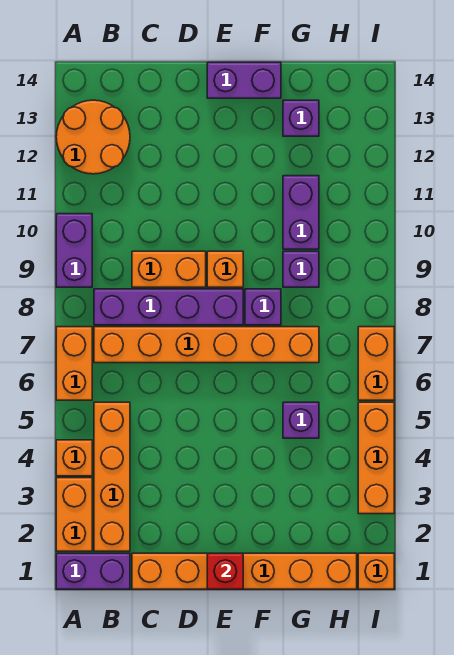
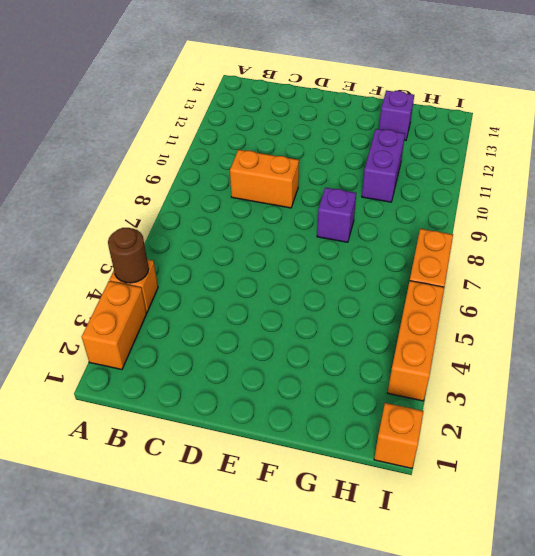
brown 1x1 round brick [108,228,149,283] -> none
none -> purple 1x2 brick [56,553,130,589]
none -> orange 1x2 brick [56,327,92,400]
none -> purple 1x2 brick [56,214,92,287]

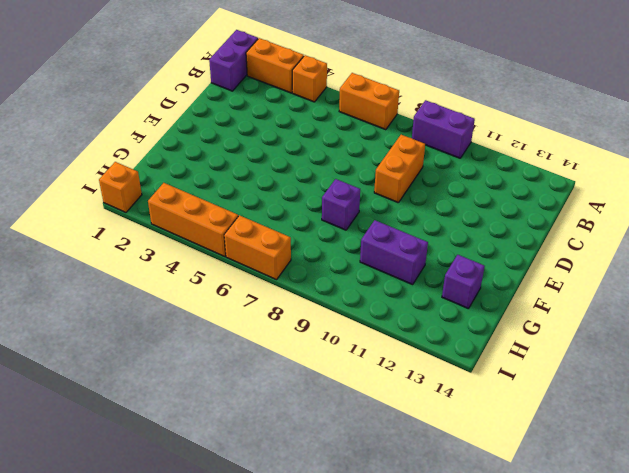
none -> orange 2x2 round brick [56,100,130,174]
none -> orange 1x4 brick [94,402,130,551]
none -> orange 1x6 brick [94,327,319,363]

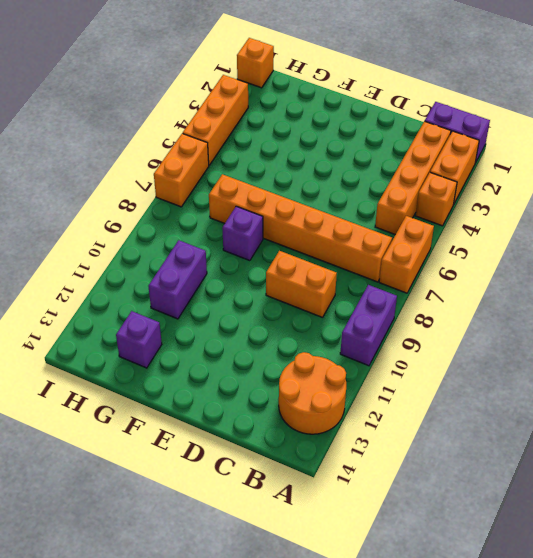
none -> purple 1x4 brick [94,289,243,325]
none -> orange 1x6 brick [132,553,357,589]
none -> orange 1x1 brick [207,251,243,287]

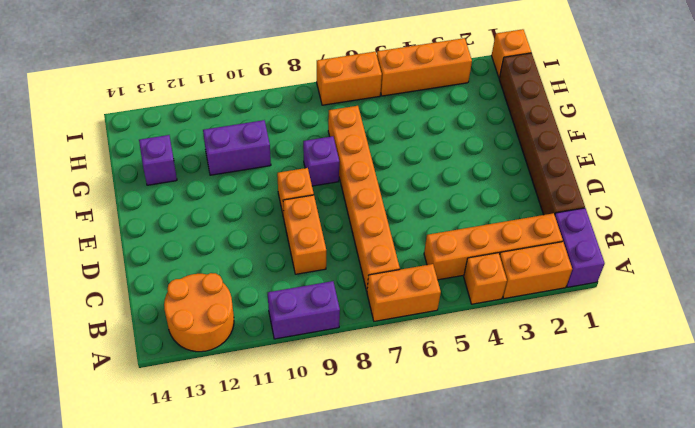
brown 1x6 brick [499,53,585,215] -> orange 1x6 brick [132,553,357,589]
none -> purple 1x4 brick [94,289,243,325]
none -> purple 1x2 brick [207,62,281,98]
none -> purple 1x1 brick [283,402,319,438]

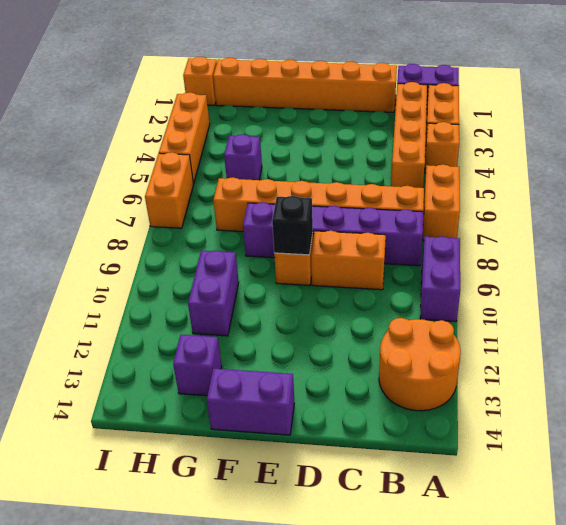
black 1x1 brick [272,196,313,255] -> none
none -> purple 1x1 brick [283,251,319,287]
none -> red 1x1 brick [207,553,243,589]

